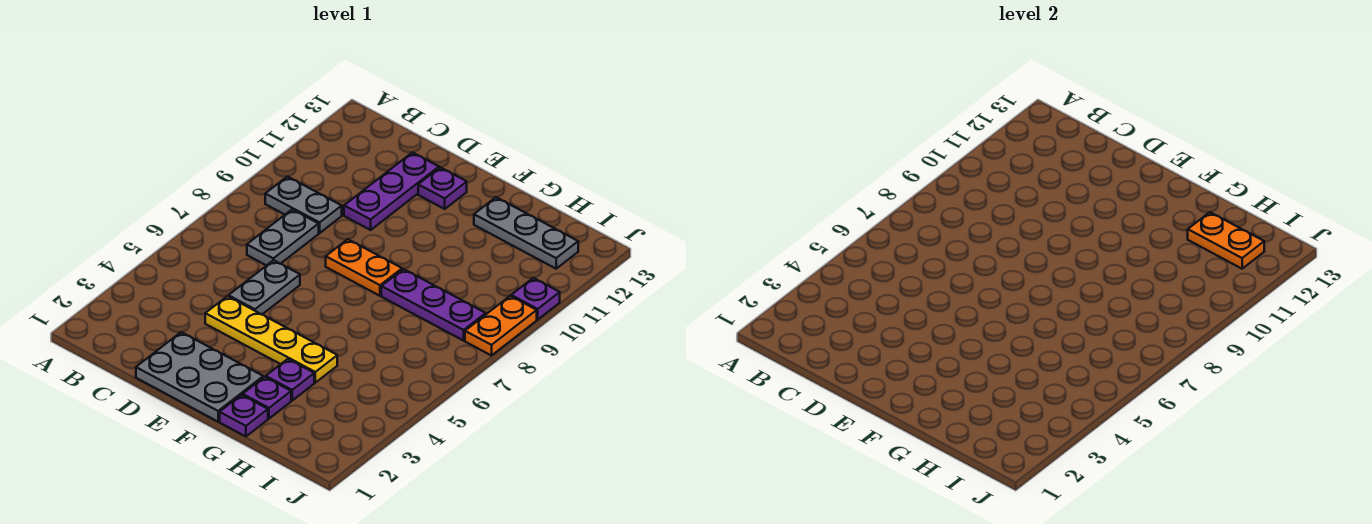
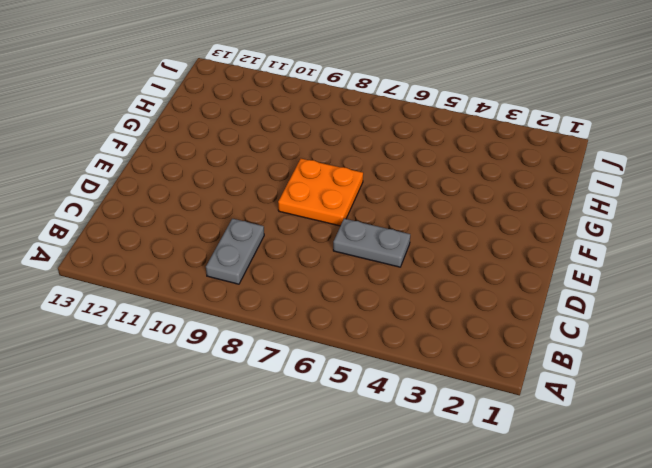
orange 2x2 plate [278,159,363,226] -> orange 1x2 plate [326,239,402,296]
none -> grey 1x2 plate [247,210,319,266]
none -> grey 2x3 plate [136,332,263,422]
none -> yellow 1x4 plate [205,296,337,383]

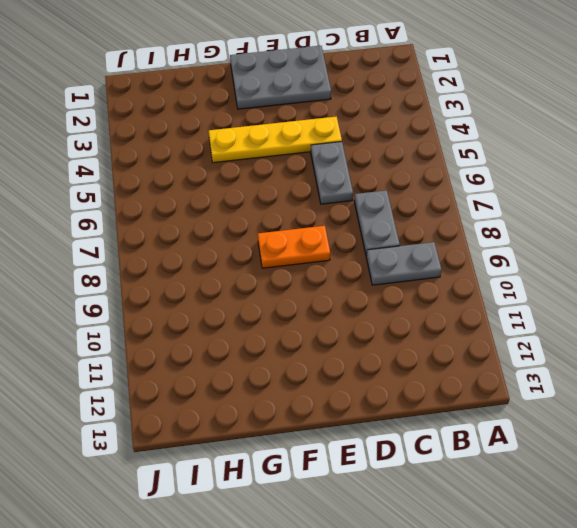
none -> purple 1x3 plate [344,152,439,230]
none -> purple 1x1 plate [418,167,467,209]
none -> purple 1x1 plate [220,395,268,436]

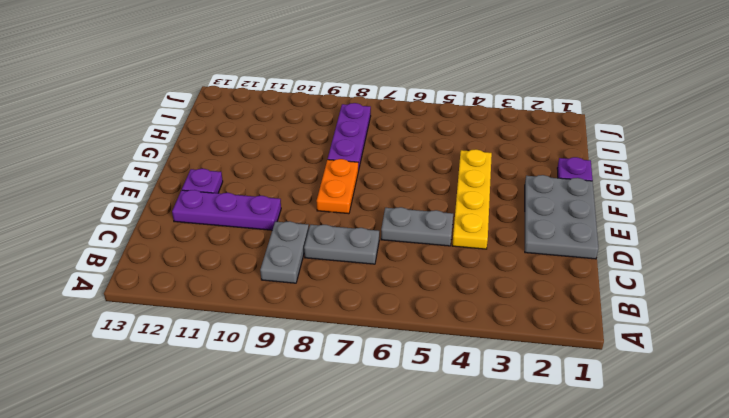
none -> purple 1x1 plate [243,377,291,419]
none -> purple 1x1 plate [266,359,314,400]
none -> grey 1x3 plate [474,197,578,269]

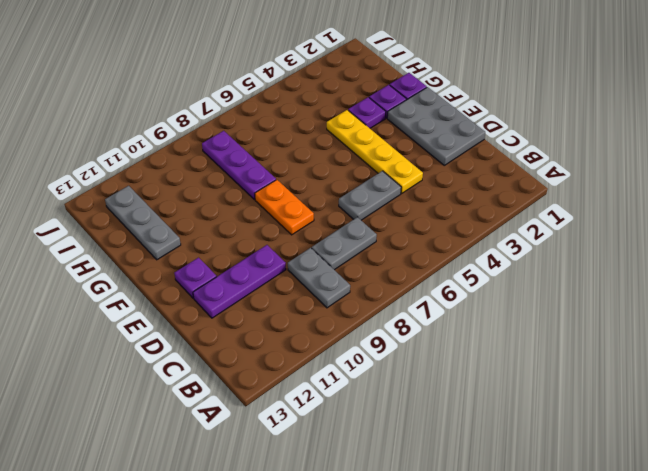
none -> orange 1x2 plate [465,296,537,356]
none -> purple 1x1 plate [511,278,560,320]
none -> orange 1x2 plate [1188,212,1264,269]

